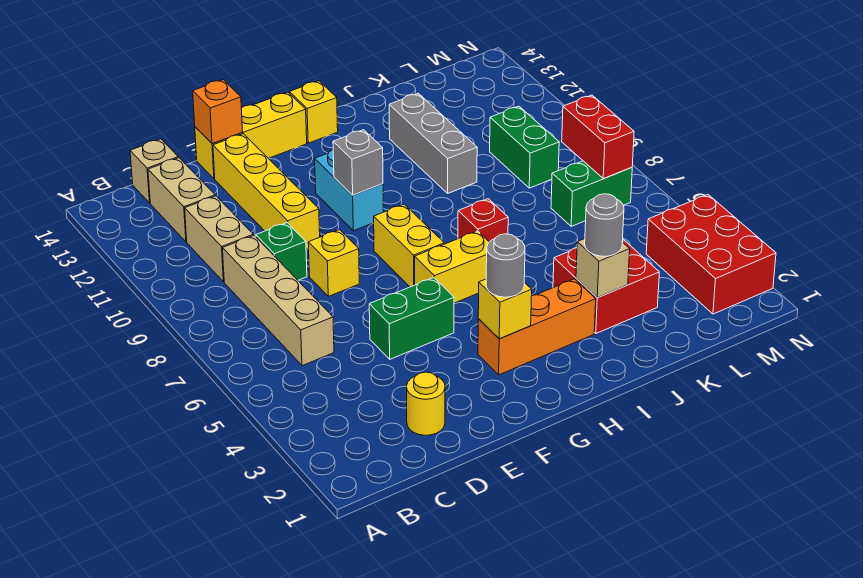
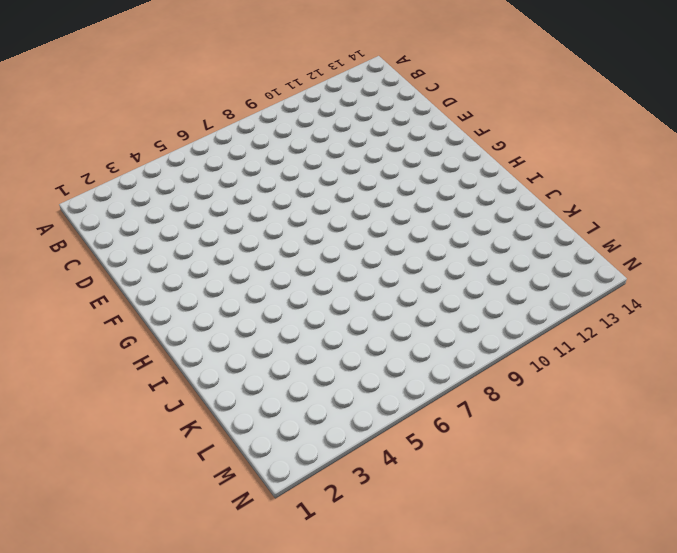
none -> tan 1x4 brick [223,235,334,366]
none -> tan 1x2 brick [185,196,253,282]
none -> tan 1x2 brick [148,158,215,242]

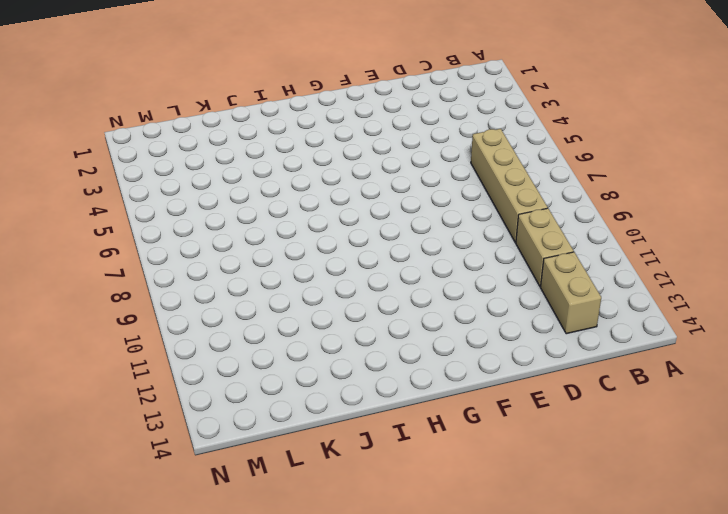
none -> tan 1x1 brick [130,139,178,203]
none -> yellow 1x1 round brick [407,372,445,435]
none -> green 1x1 brick [256,223,307,280]

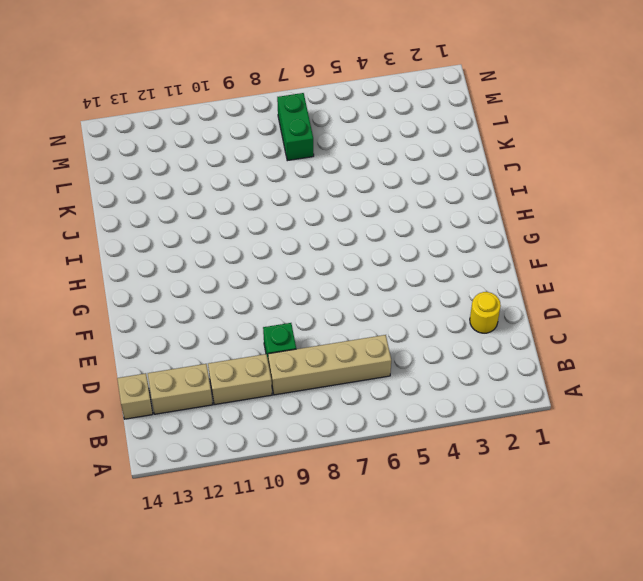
none -> green 1x2 brick [369,278,454,359]
none -> yellow 1x1 brick [308,230,359,296]
none -> yellow 1x4 brick [213,134,320,249]

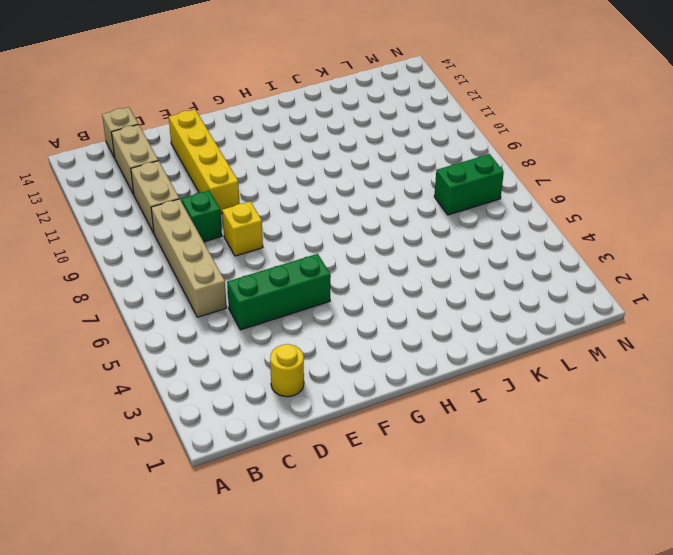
green 1x3 brick [227,254,331,330] -> green 1x2 brick [369,278,454,359]
none -> yellow 1x3 brick [195,92,307,179]
none -> orange 1x3 brick [478,279,596,375]
none -> yellow 1x2 brick [415,231,489,303]

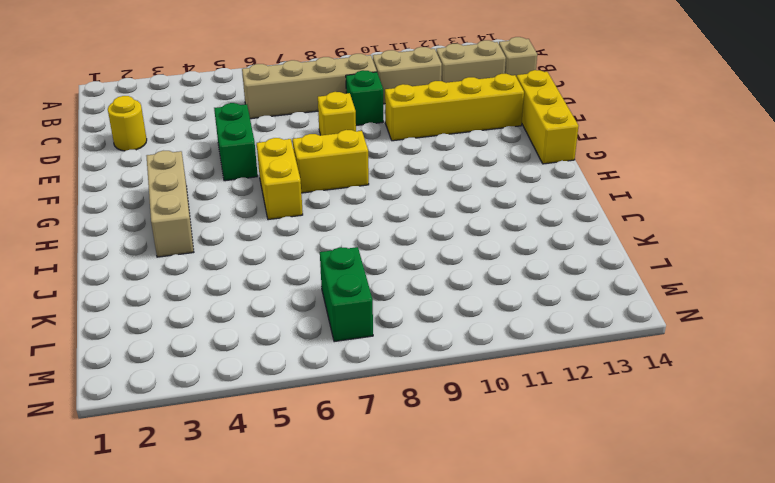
tan 1x3 brick [147,151,194,257] -> orange 1x3 brick [478,279,596,375]
none -> cyan 1x2 brick [315,150,383,231]
none -> yellow 1x1 brick [289,81,338,143]
none -> red 1x1 brick [458,199,508,242]

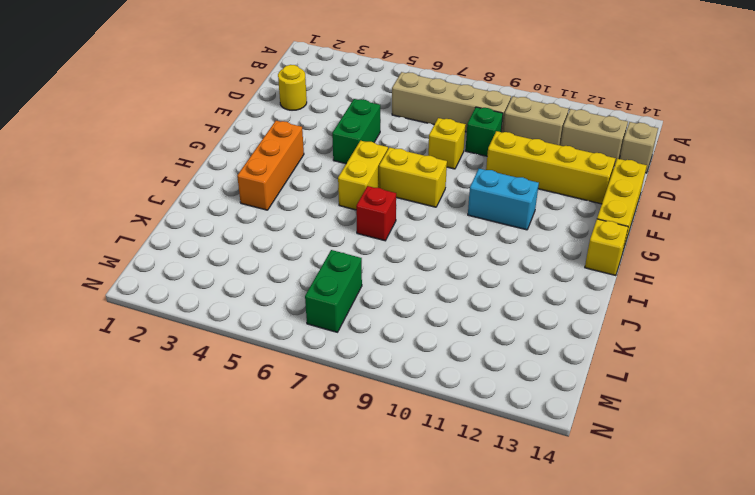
none -> red 2x2 brick [553,239,659,333]
none -> grey 1x3 brick [389,93,477,193]
none -> green 1x2 brick [490,106,559,188]

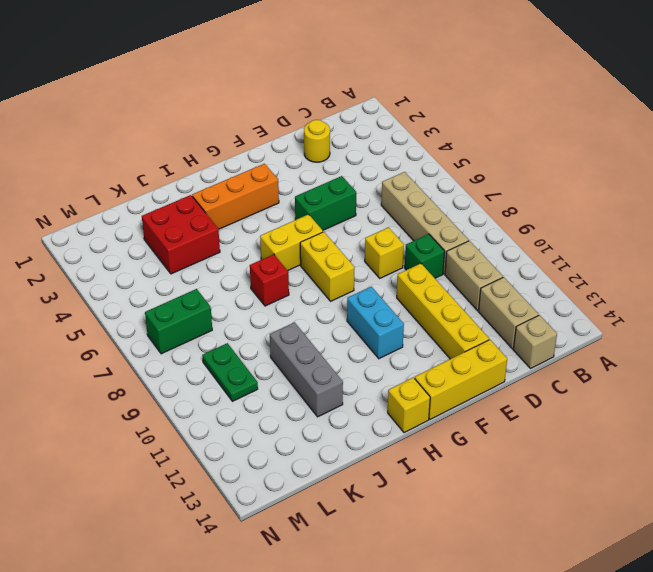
green 1x2 plate [202,343,258,401] -> green 1x2 brick [490,106,559,188]
none -> red 2x3 brick [646,195,776,314]
none -> orange 1x1 brick [193,80,243,144]
none -> yellow 1x1 brick [478,279,532,339]

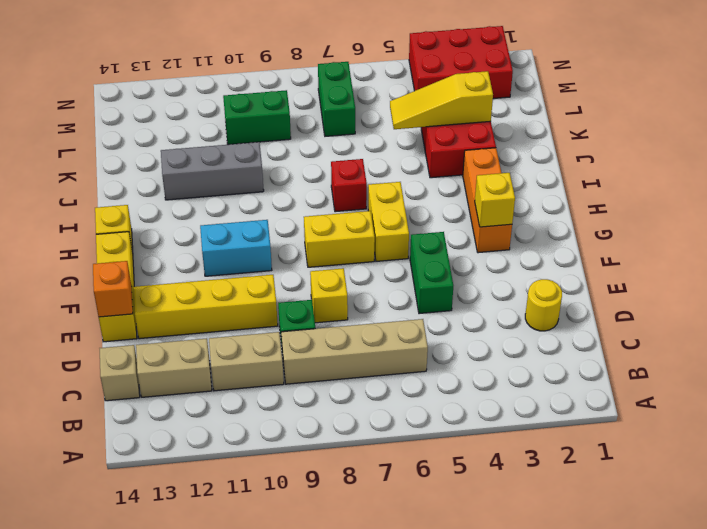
yellow 1x3 slope [390,71,493,129] -> none
none -> grey 1x1 brick [333,130,383,195]
none -> tan 1x1 brick [576,239,630,297]
none -> red 1x2 brick [562,95,634,179]

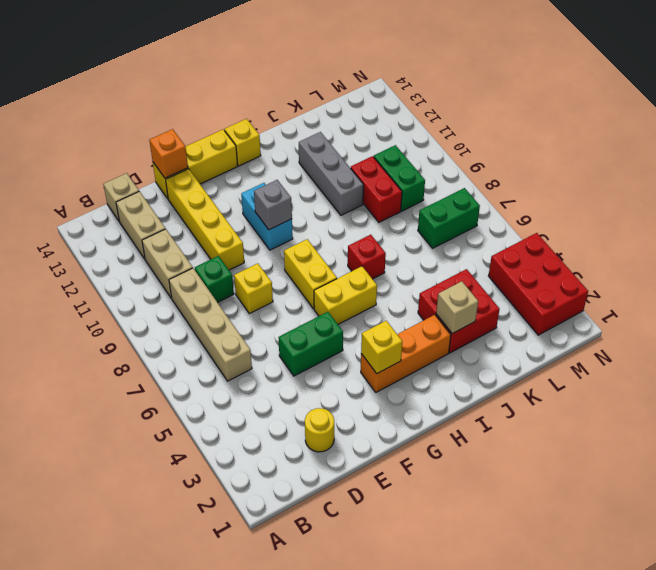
red 1x2 brick [351,156,402,222] -> red 1x2 brick moved to [562,95,634,179]
none -> grey 1x1 round brick [486,234,525,297]
none -> grey 1x1 round brick [585,194,624,256]

